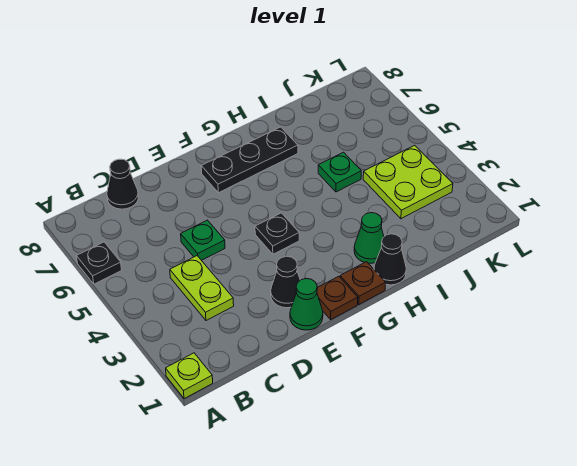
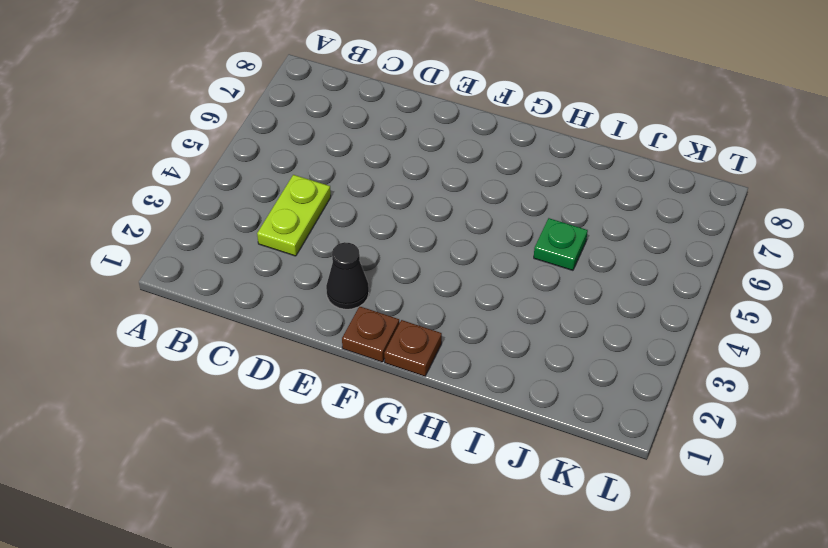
none -> lime 1x1 plate [166,353,213,399]
none -> black 1x1 plate [77,242,122,284]
none -> black 1x1 cone [107,159,138,209]

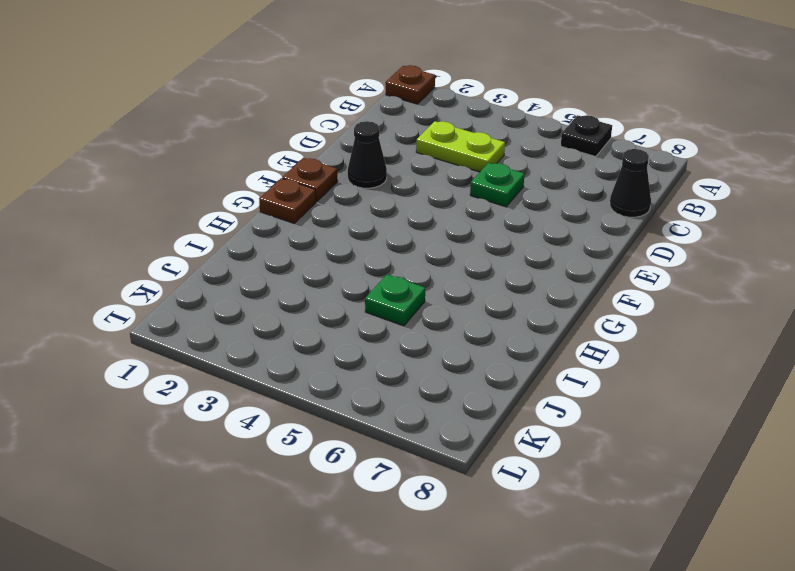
brown 1x1 plate [385,65,435,104] -> lime 1x1 plate [166,353,213,399]
none -> green 1x1 cone [290,279,323,330]
none -> black 1x1 plate [255,213,299,254]
none -> black 1x3 plate [201,127,298,193]

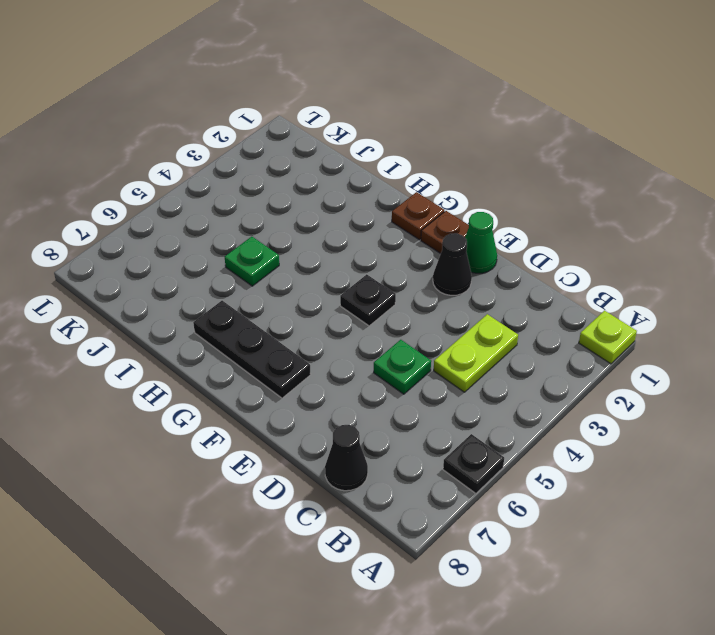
none -> black 1x1 cone [374,234,406,285]
none -> green 1x1 cone [354,213,384,263]
none -> lime 2x2 plate [363,145,453,219]

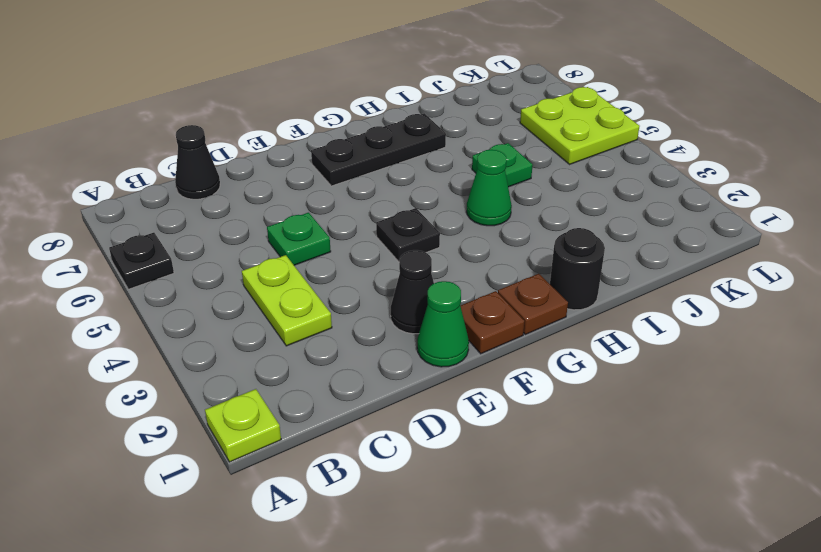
black 1x1 round brick [550,228,605,310] -> black 1x1 cone [374,234,406,285]
green 1x1 cone [467,150,512,226] -> green 1x1 cone moved to [354,213,384,263]
lime 2x2 plate [520,87,640,164] -> lime 2x2 plate moved to [363,145,453,219]

